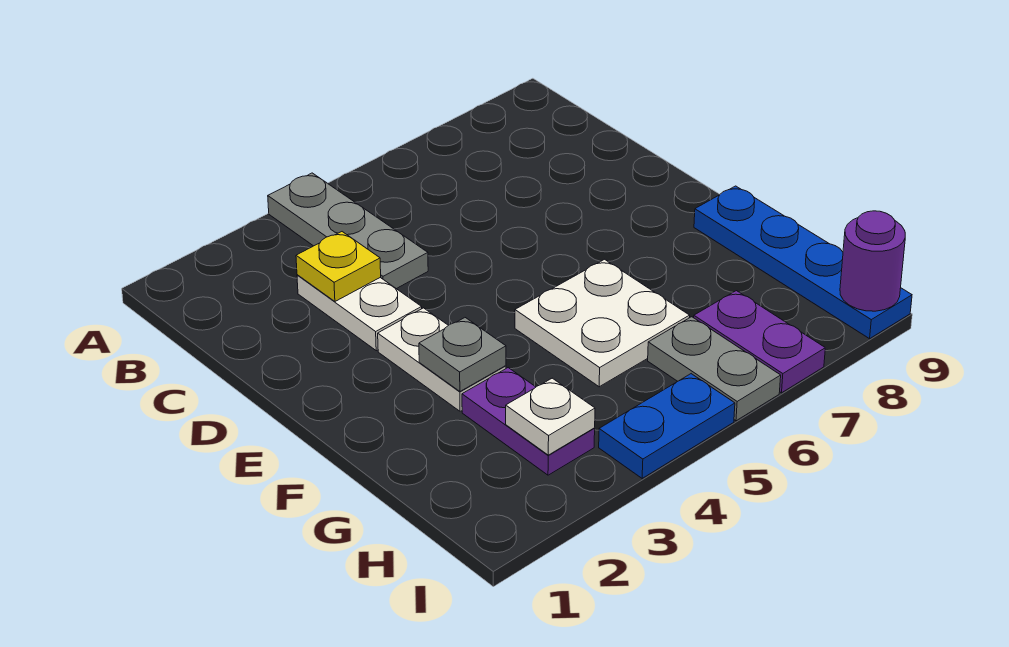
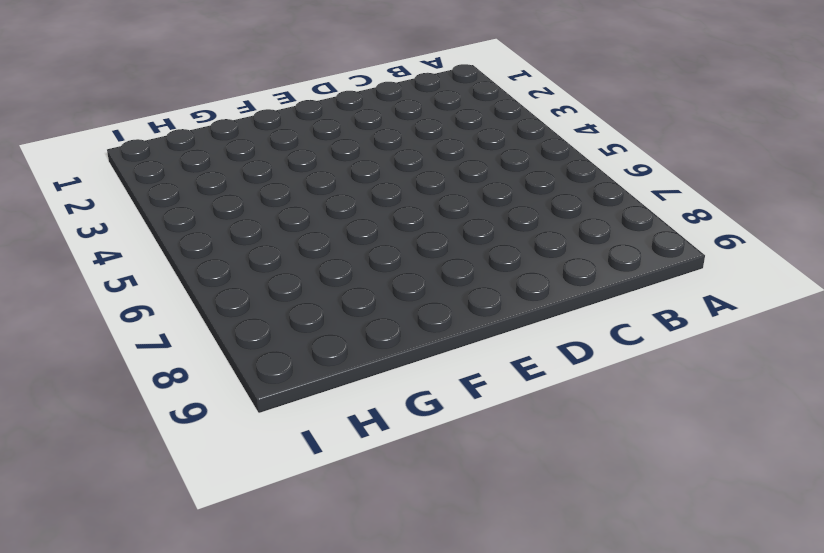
none -> grey 1x3 plate [268,173,428,289]
none -> white 1x2 plate [297,275,422,351]
none -> white 1x2 plate [378,308,506,411]

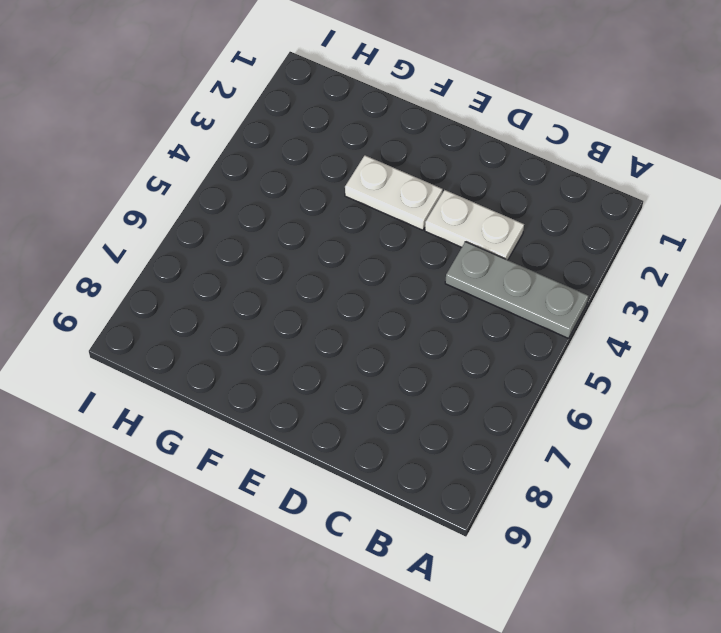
none -> white 2x2 plate [515,259,690,387]
none -> blue 1x4 plate [694,186,912,339]
none -> purple 1x2 plate [462,368,595,475]

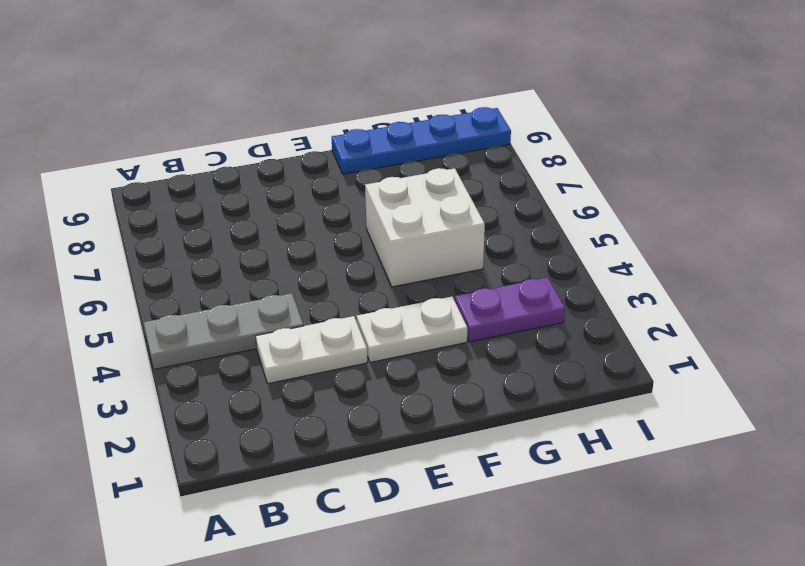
white 2x2 brick [365,168,485,287] -> white 2x2 plate [515,259,690,387]
none -> grey 1x2 plate [648,317,781,421]
none -> purple 1x2 plate [694,291,825,393]
none -> blue 1x2 plate [599,374,735,478]

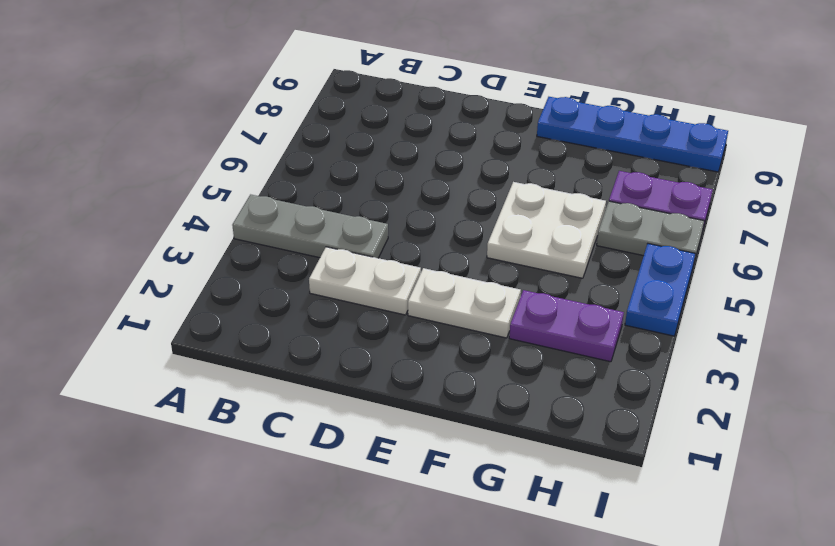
none -> yellow 1x1 plate [296,232,381,301]
none -> grey 1x1 plate [419,318,506,391]
none -> white 1x1 plate [506,378,595,455]

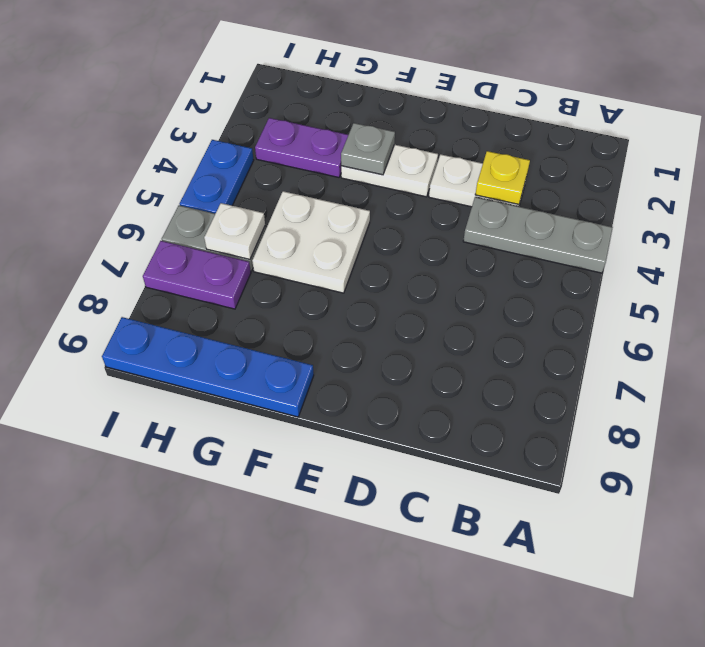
white 1x1 plate [204,203,265,259] -> white 1x1 plate moved to [506,378,595,455]
none -> purple 1x1 round brick [840,211,905,311]

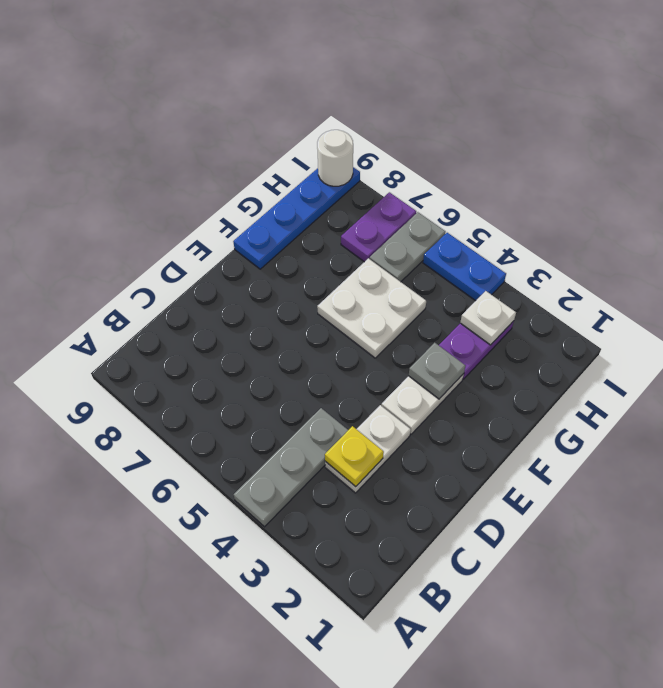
white 1x1 round brick [317,130,353,186] -> purple 1x1 round brick [840,211,905,311]

